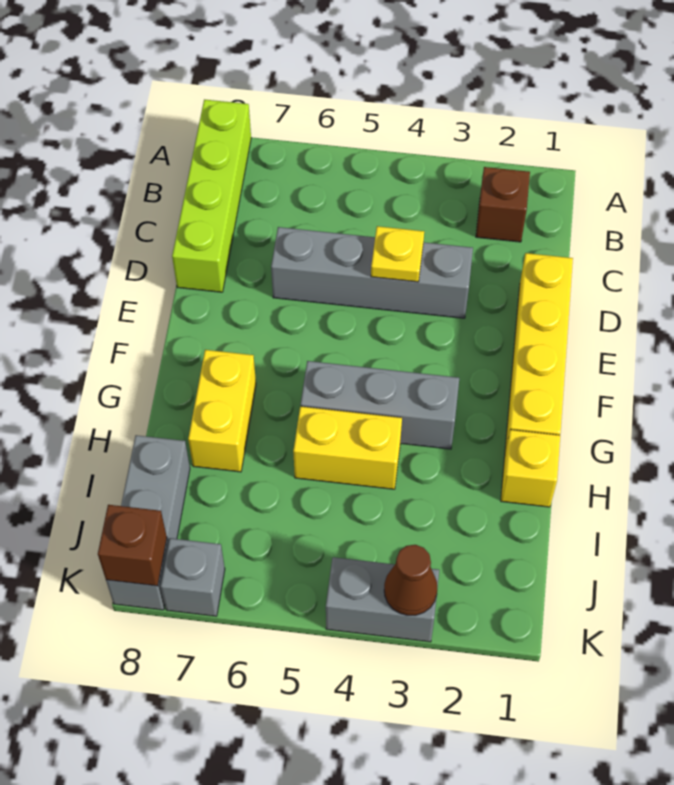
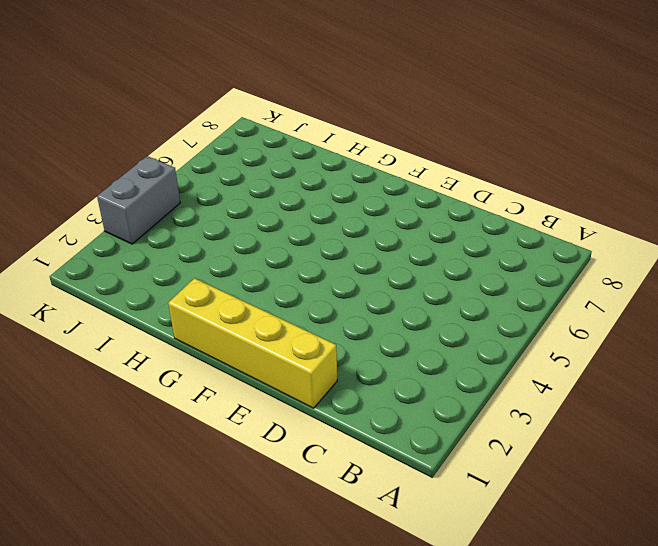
none -> lime 1x4 brick [172,100,251,292]
none -> brown 1x1 brick [476,167,530,242]
none -> grey 1x4 brick [271,227,473,318]

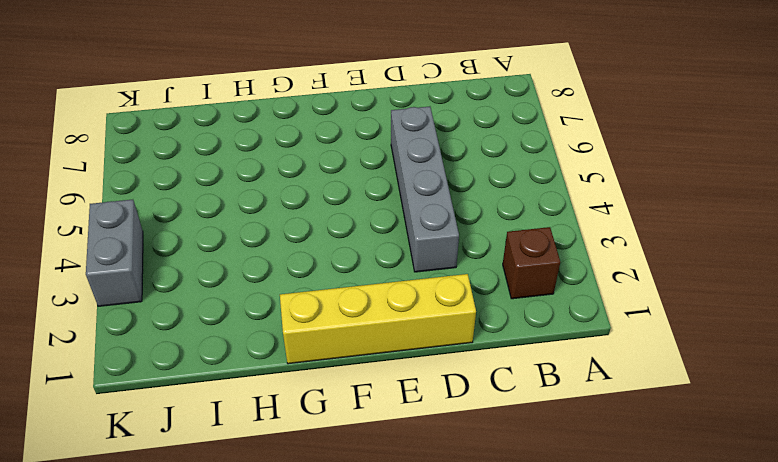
none -> lime 1x4 brick [172,100,251,292]
none -> grey 1x3 brick [301,361,459,449]
none -> yellow 1x2 brick [188,350,256,472]

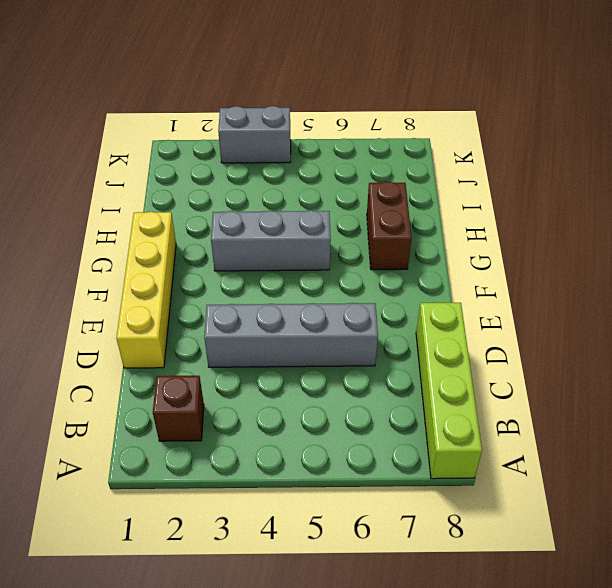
brown 1x2 brick [367,182,411,270] -> yellow 1x2 brick [188,350,256,472]
none -> yellow 1x1 brick [501,430,560,507]
none -> yellow 1x2 brick [293,406,402,489]
none -> grey 1x3 brick [106,435,190,610]

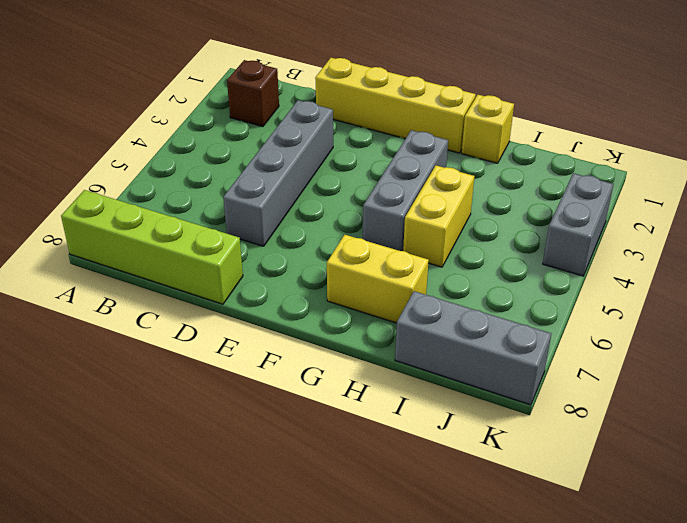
none -> grey 1x1 brick [161,538,225,616]
none -> yellow 1x1 plate [371,226,424,282]
none -> brown 1x1 cone [384,545,437,615]

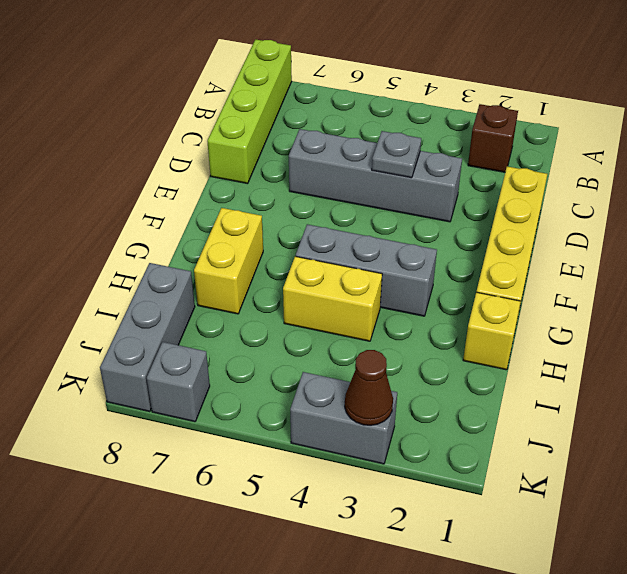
grey 1x1 plate [372,131,421,178] -> yellow 1x1 plate [371,226,424,282]
none -> brown 1x1 brick [98,505,167,586]

